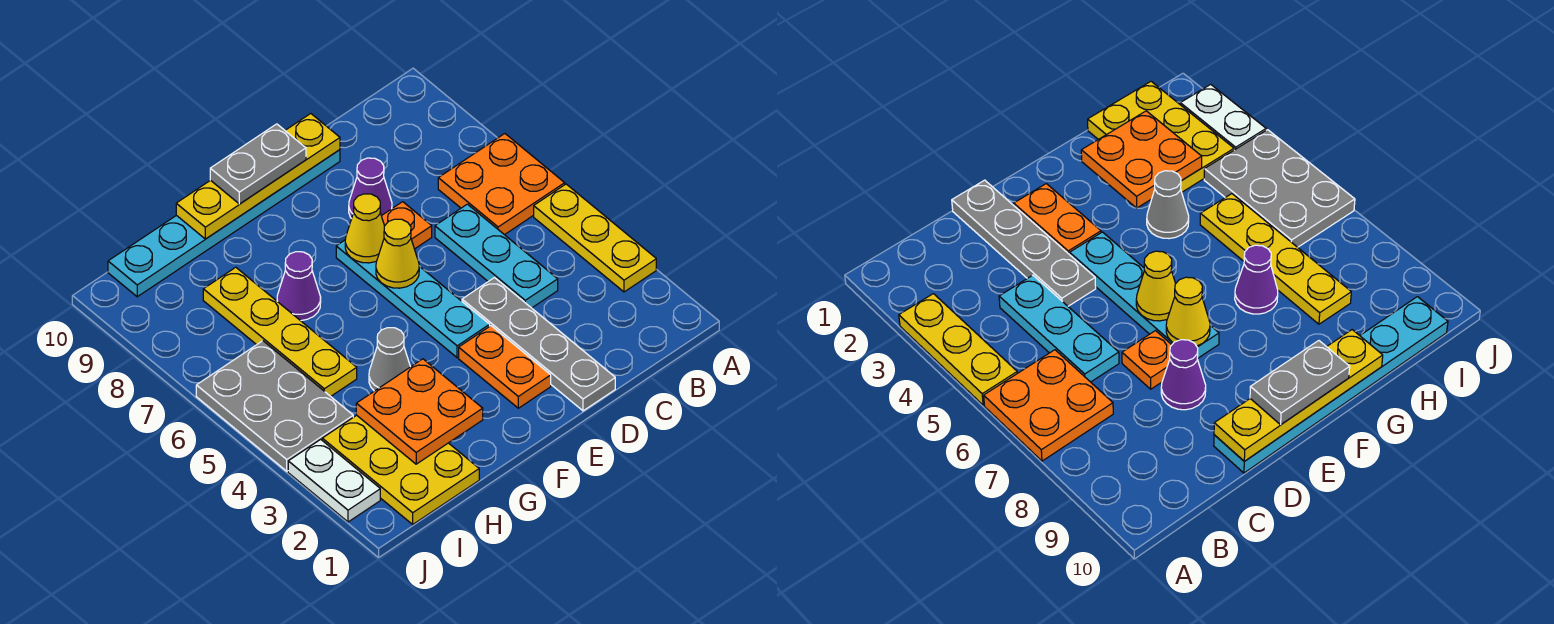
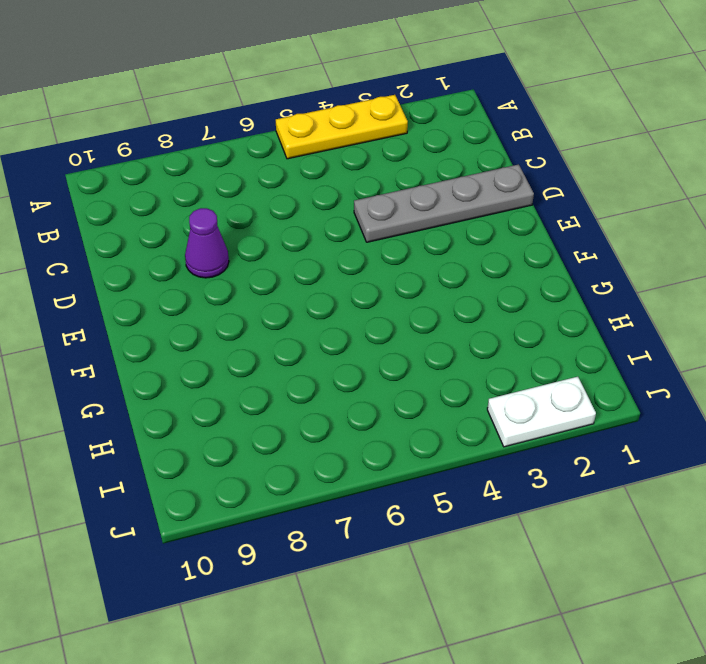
none -> orange 2x2 plate [438,134,565,235]
none -> cyan 1x3 plate [435,204,558,308]
none -> orange 1x1 plate [382,202,432,249]

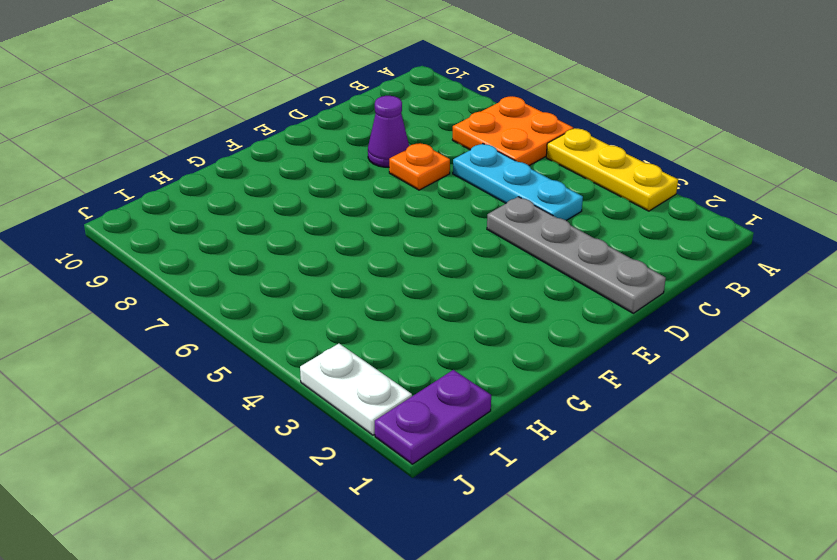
purple 1x2 plate [375,370,491,464] -> yellow 2x3 plate [322,415,479,524]
none -> cyan 1x6 plate [108,150,340,297]
none -> orange 1x2 plate [459,326,551,408]
none -> cyan 1x4 plate [336,240,490,358]

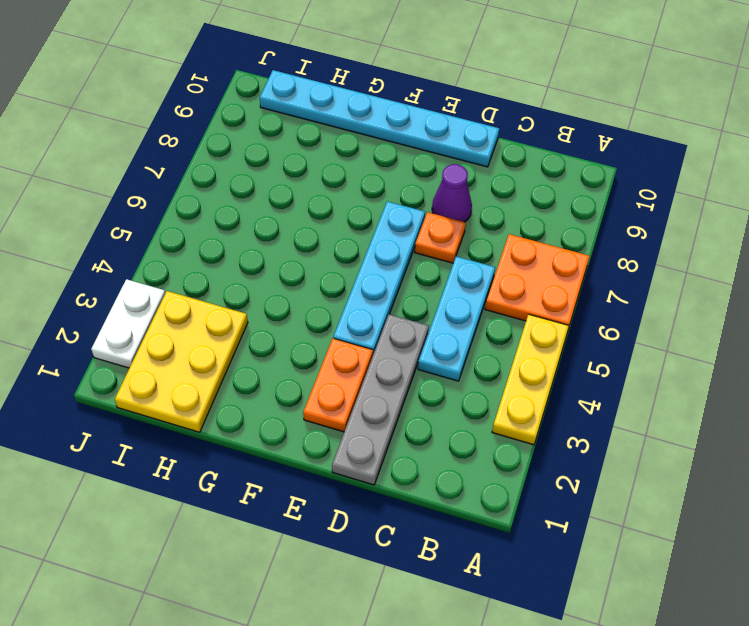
none -> grey 1x1 cone [369,328,410,391]
none -> purple 1x1 cone [277,252,321,321]
none -> yellow 1x4 plate [203,267,357,396]

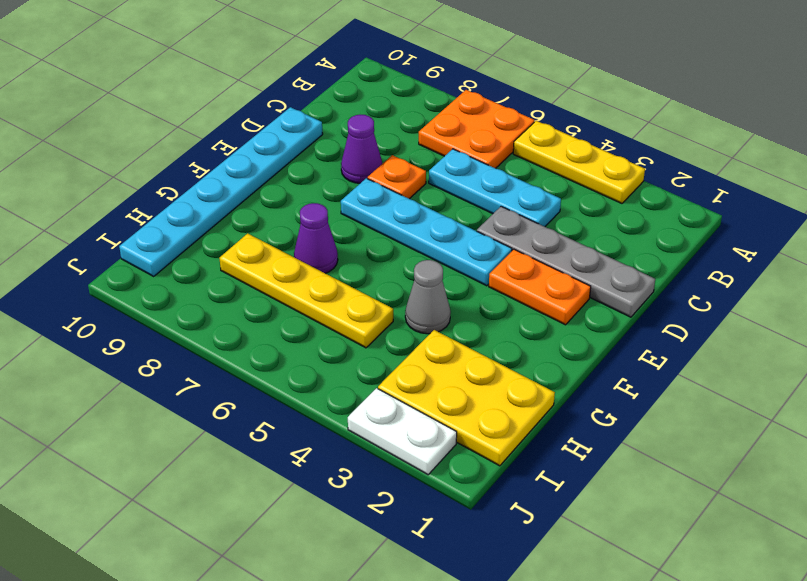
none -> grey 2x3 plate [196,341,353,471]
none -> yellow 1x4 plate [176,114,340,239]
none -> yellow 1x1 cone [376,219,419,288]

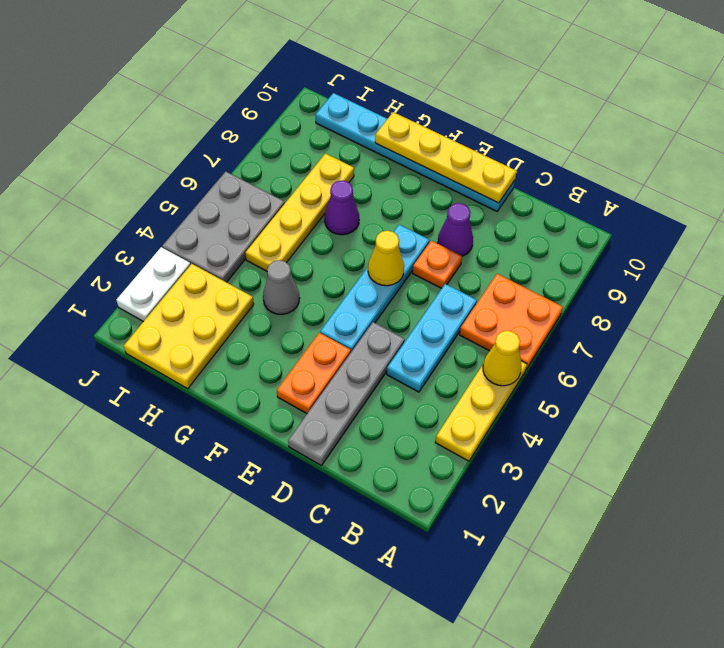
yellow 1x1 cone [483,331,521,386] -> yellow 1x1 cone moved to [345,194,384,263]
none -> orange 2x2 plate [356,359,483,464]
none -> grey 1x2 plate [210,124,306,204]

